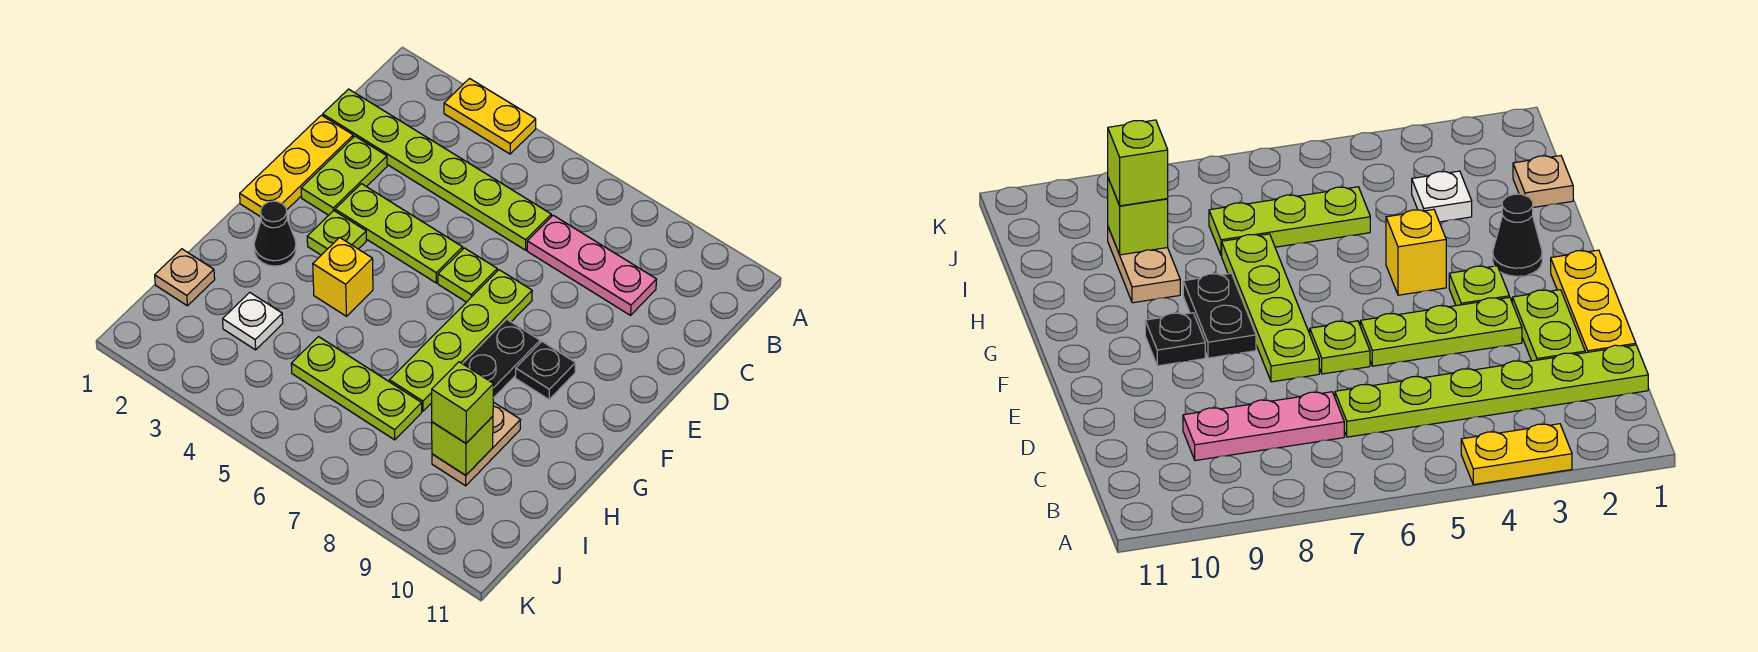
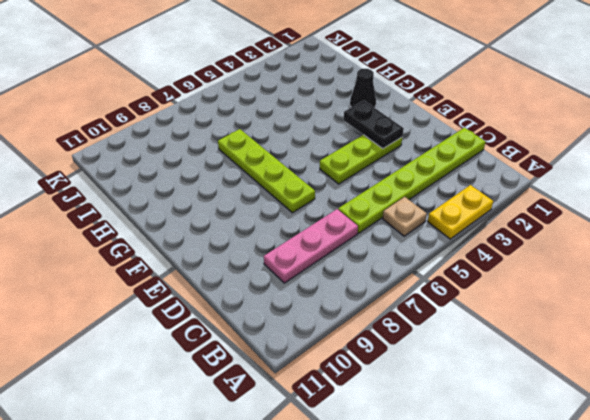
tan 1x1 plate [383,197,427,236] -> tan 1x1 plate moved to [155,249,215,306]
black 1x2 plate [344,101,404,149] -> black 1x2 plate moved to [463,319,540,398]
none -> yellow 1x3 plate [240,115,353,217]
none -> lime 1x2 plate [301,136,387,215]
none -> lime 1x1 plate [438,248,497,302]

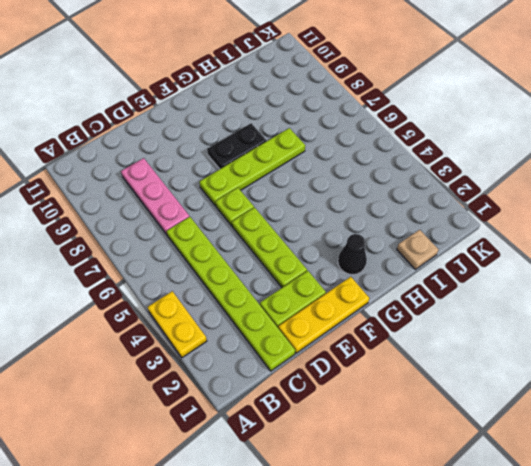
none -> lime 1x1 plate [307,211,366,255]
none -> black 1x1 plate [515,342,576,399]
none -> yellow 1x1 brick [313,237,373,316]

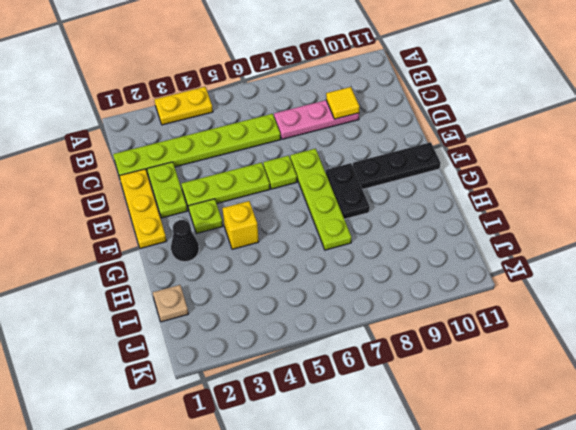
yellow 1x1 tile [326,87,360,119] -> none
black 1x3 plate [353,142,440,189] -> black 1x1 plate [515,342,576,399]
none -> tan 1x2 plate [432,402,520,486]
none -> white 1x1 plate [223,292,283,350]
none -> lime 1x3 plate [291,337,422,440]

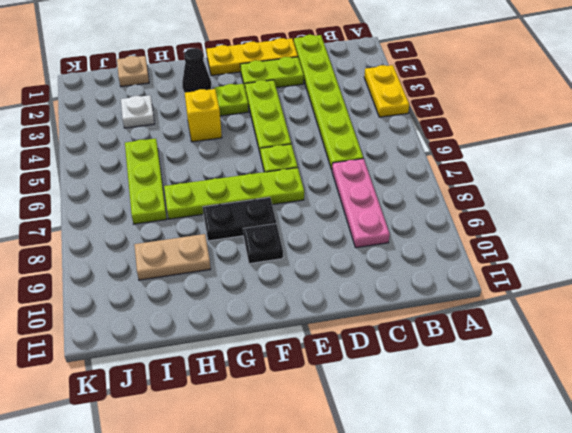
none -> lime 1x1 brick [432,416,493,475]
none -> lime 1x1 brick [432,362,494,443]

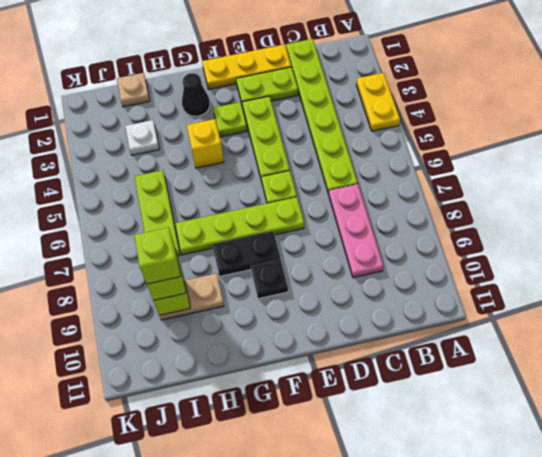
lime 1x1 brick [134,227,181,284] -> none

